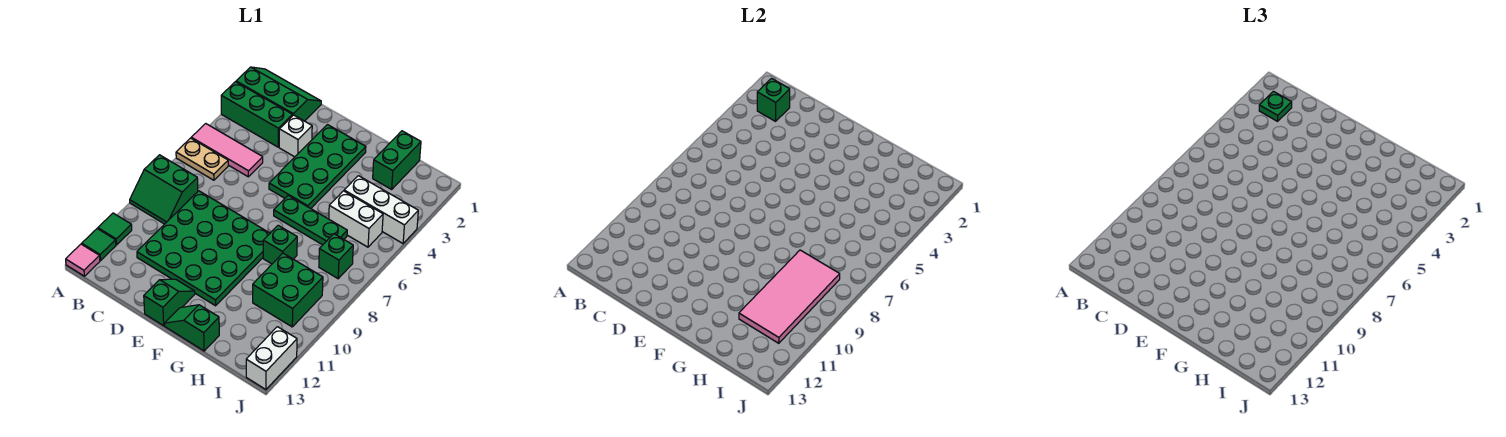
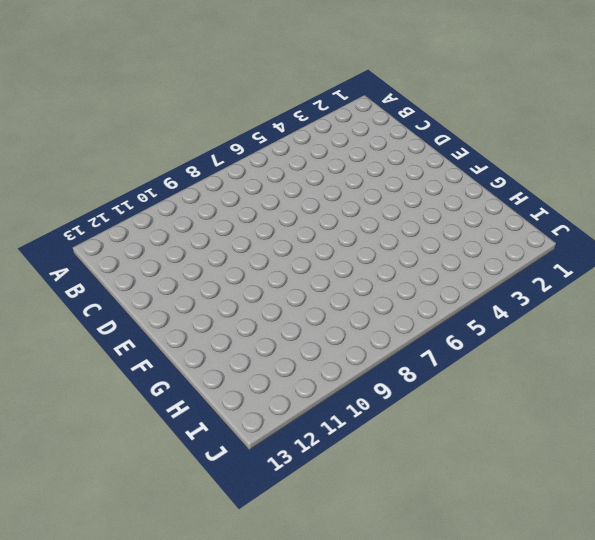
none -> green 2x3 slope [236,67,321,121]
none -> green 1x3 brick [221,82,293,147]
none -> pink 1x3 tile [191,124,263,177]

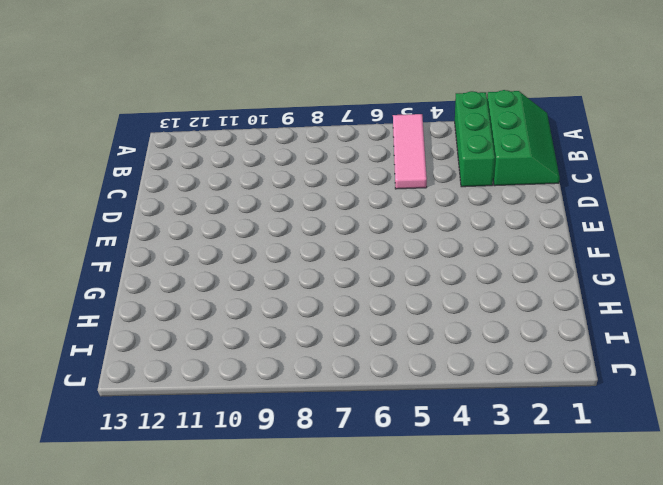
none -> tan 1x2 plate [176,138,228,180]
none -> green 2x2 slope [130,155,198,224]
none -> green 1x1 tile [98,213,132,245]

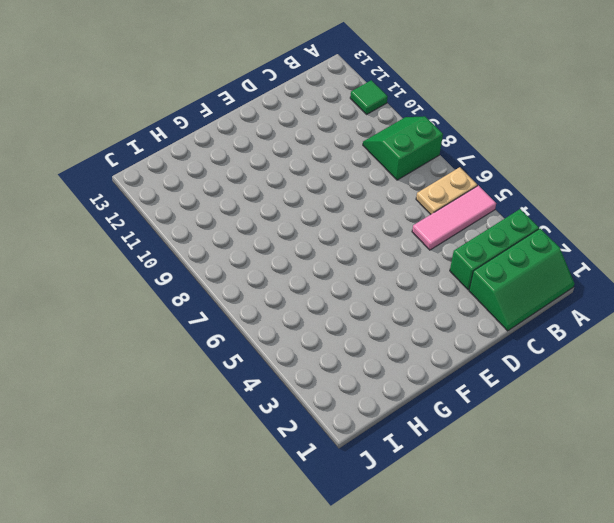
none -> green 1x1 tile [82,229,116,260]
none -> pink 1x1 tile [66,244,100,276]
none -> green 4x4 plate [137,191,270,306]

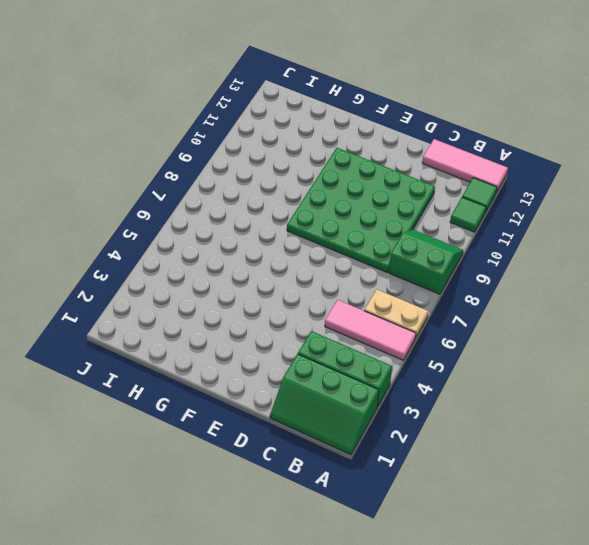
pink 1x3 tile [422,139,508,191] -> pink 1x1 tile [66,244,100,276]
none -> white 1x1 brick [279,115,312,157]
none -> green 2x4 plate [269,125,366,208]
none -> green 1x2 slope [144,279,195,326]

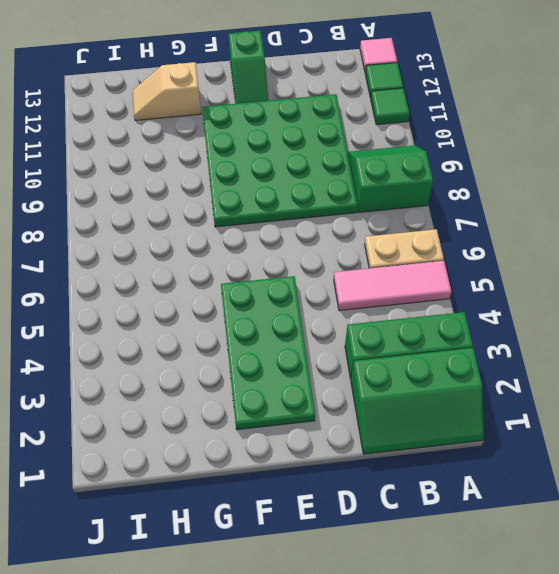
tan 1x2 slope [132,62,201,120] -> none
none -> white 1x1 brick [279,115,312,157]
none -> green 1x3 plate [274,196,347,245]
none -> green 1x2 slope [165,305,219,351]

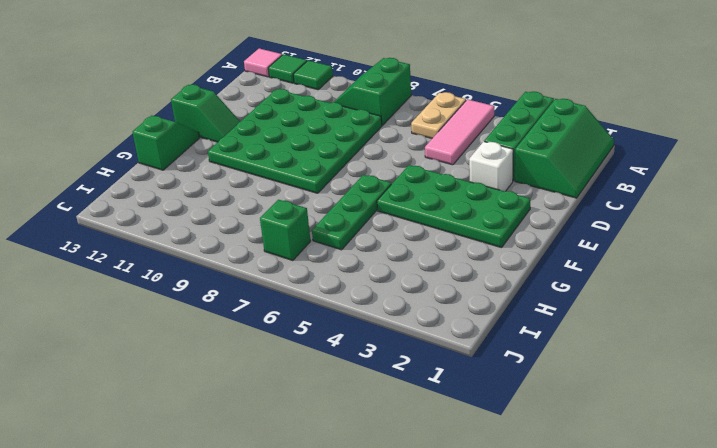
none -> green 1x1 brick [263,225,297,264]
none -> green 1x2 brick [373,131,421,189]
none -> white 1x3 brick [344,176,418,243]

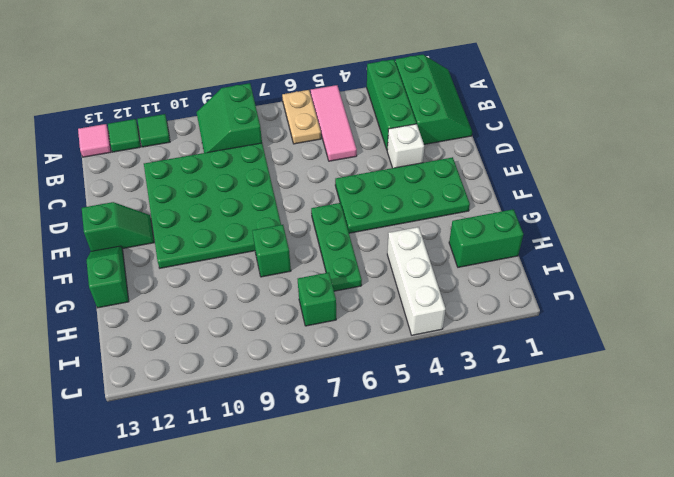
none -> white 1x2 brick [329,191,383,247]
none -> green 2x2 brick [253,253,323,327]
none -> white 1x2 brick [246,327,297,389]

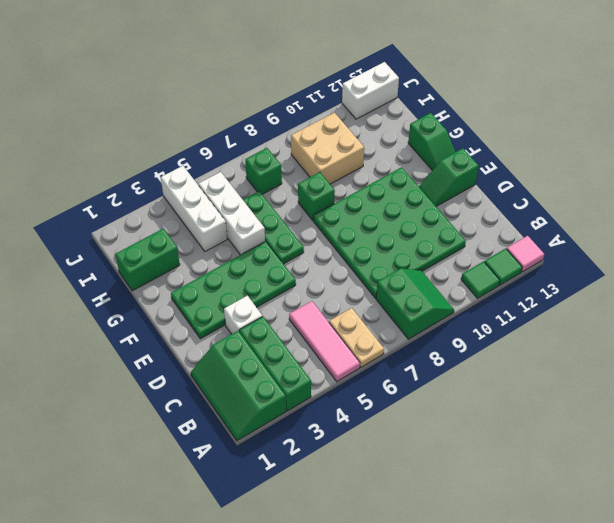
white 1x3 brick [199,172,265,255] -> white 1x2 brick [329,191,383,247]
tan 2x2 brick [291,113,364,184] -> green 2x2 brick [253,253,323,327]
none -> green 1x1 brick [757,79,790,121]
none -> pink 2x4 tile [739,250,840,343]
none -> green 1x1 plate [1259,91,1292,121]

